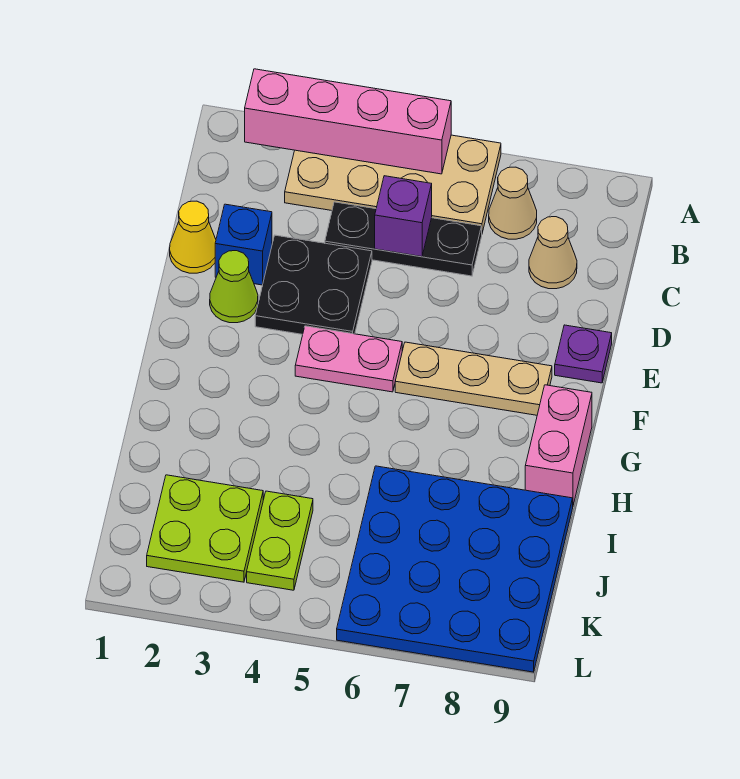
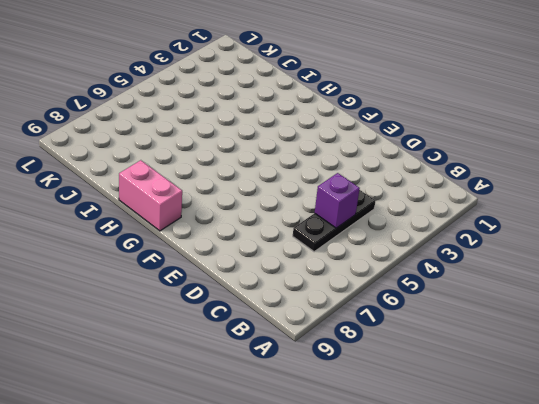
none -> tan 2x4 plate [285,135,501,233]
none -> tan 1x1 cone [489,167,537,239]
none -> tan 1x1 cone [529,217,577,289]

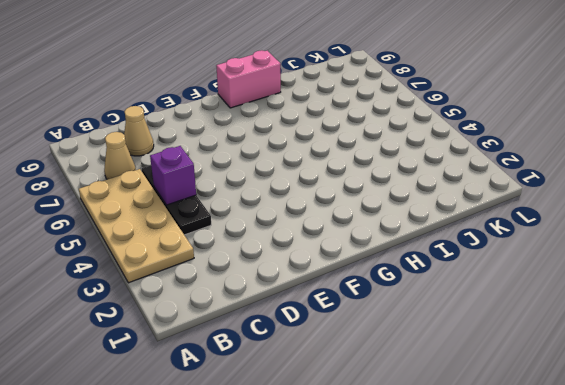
none -> yellow 1x1 cone [170,201,216,273]
none -> blue 1x1 brick [215,204,272,285]
none -> black 2x2 plate [255,235,372,334]

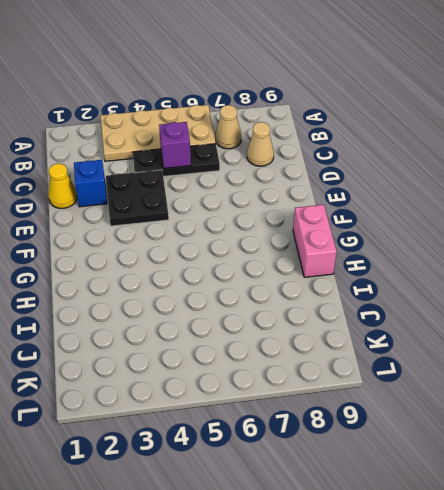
none -> lime 1x1 cone [210,251,258,323]
none -> purple 1x1 plate [555,325,612,383]
none -> pink 1x2 plate [295,326,402,392]

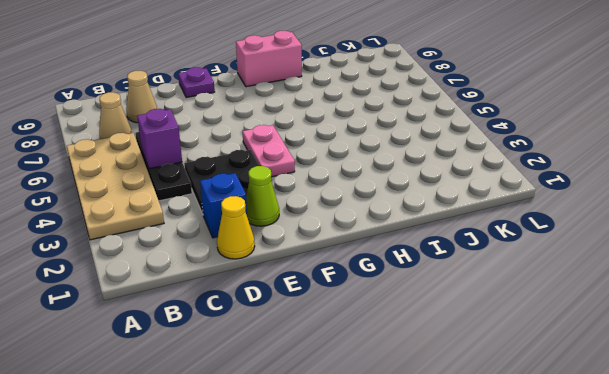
none -> tan 1x3 plate [395,342,552,415]
none -> blue 4x4 plate [337,466,573,672]
none -> lime 2x2 plate [147,475,263,582]

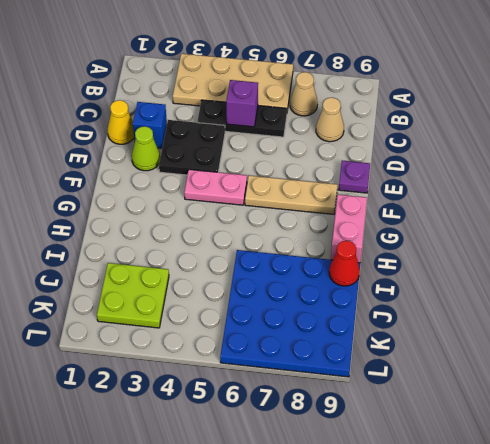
red 1x1 cone [329,241,360,286] -> none
none -> lime 1x2 plate [247,491,313,590]
none -> pink 1x4 brick [245,69,451,174]

